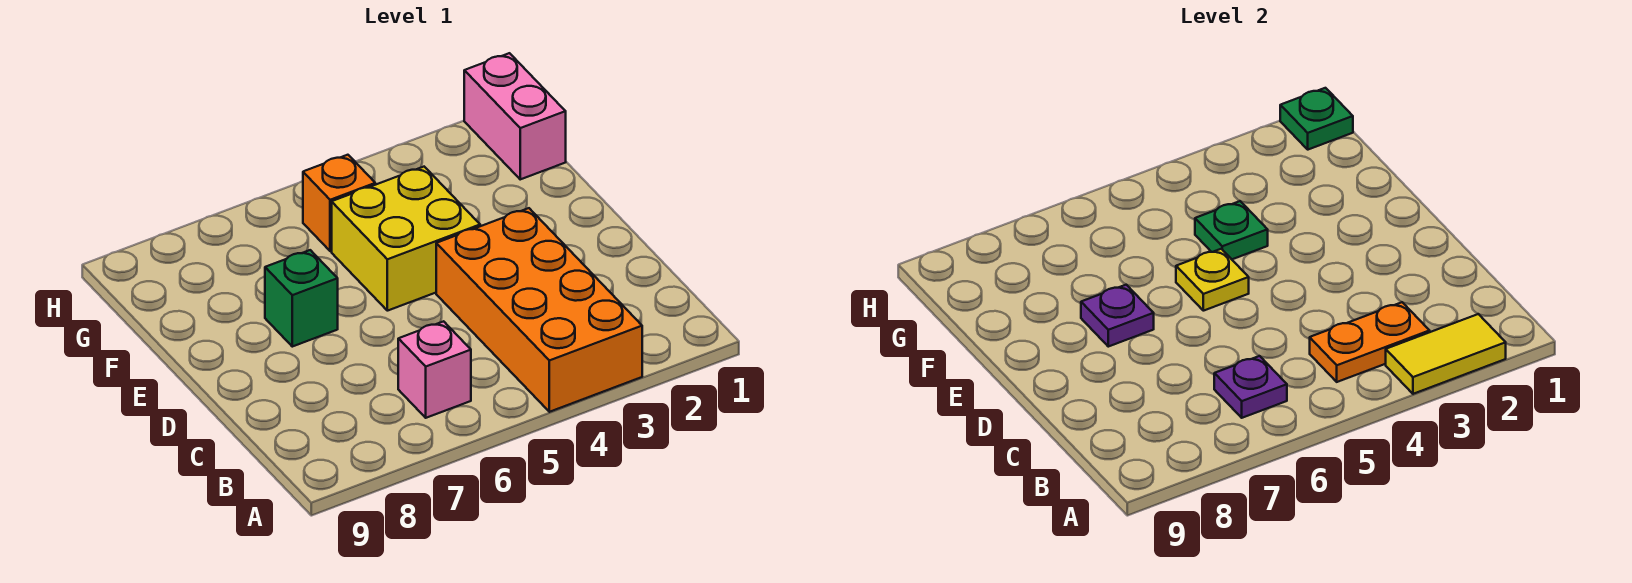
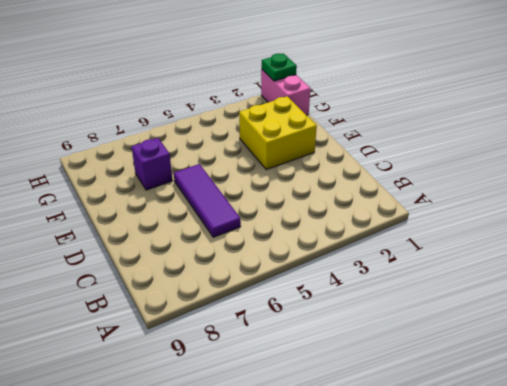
purple 1x3 tile [174,164,241,237] -> none
yellow 2x2 brick [239,96,317,170] -> yellow 2x2 brick moved to [332,167,480,311]
purple 1x1 brick [132,138,173,190] -> none
none -> orange 2x4 brick [436,208,642,412]
none -> pink 1x1 brick [398,321,471,418]
none -> green 1x1 brick [265,250,338,347]

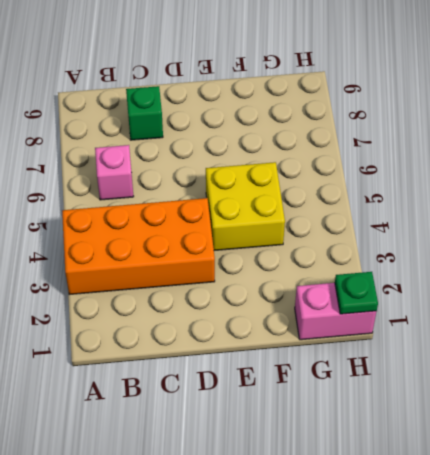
green 1x1 brick [126,86,163,140] -> green 1x1 brick moved to [265,250,338,347]
none -> orange 1x1 brick [303,155,375,251]
none -> yellow 1x2 tile [1386,314,1506,394]
none -> orange 1x2 plate [1310,302,1430,382]

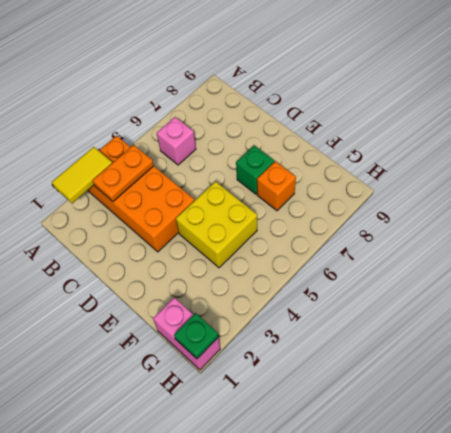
orange 1x1 brick [257,161,296,211] -> orange 1x1 brick moved to [303,155,375,251]
none -> purple 1x1 plate [1214,356,1287,418]
none -> yellow 1x1 plate [1176,249,1249,311]
none -> purple 1x1 plate [1081,285,1154,347]

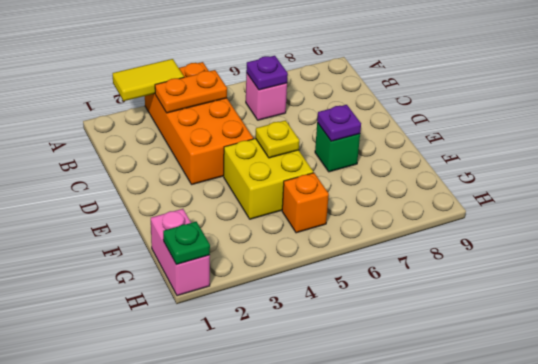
none -> green 1x1 plate [1195,201,1268,259]

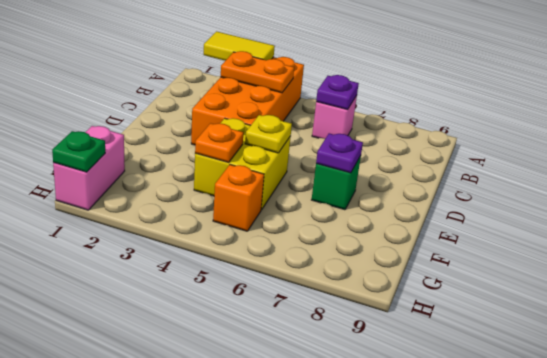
orange 1x1 plate [195,123,244,163] -> green 1x1 plate [1195,201,1268,259]

